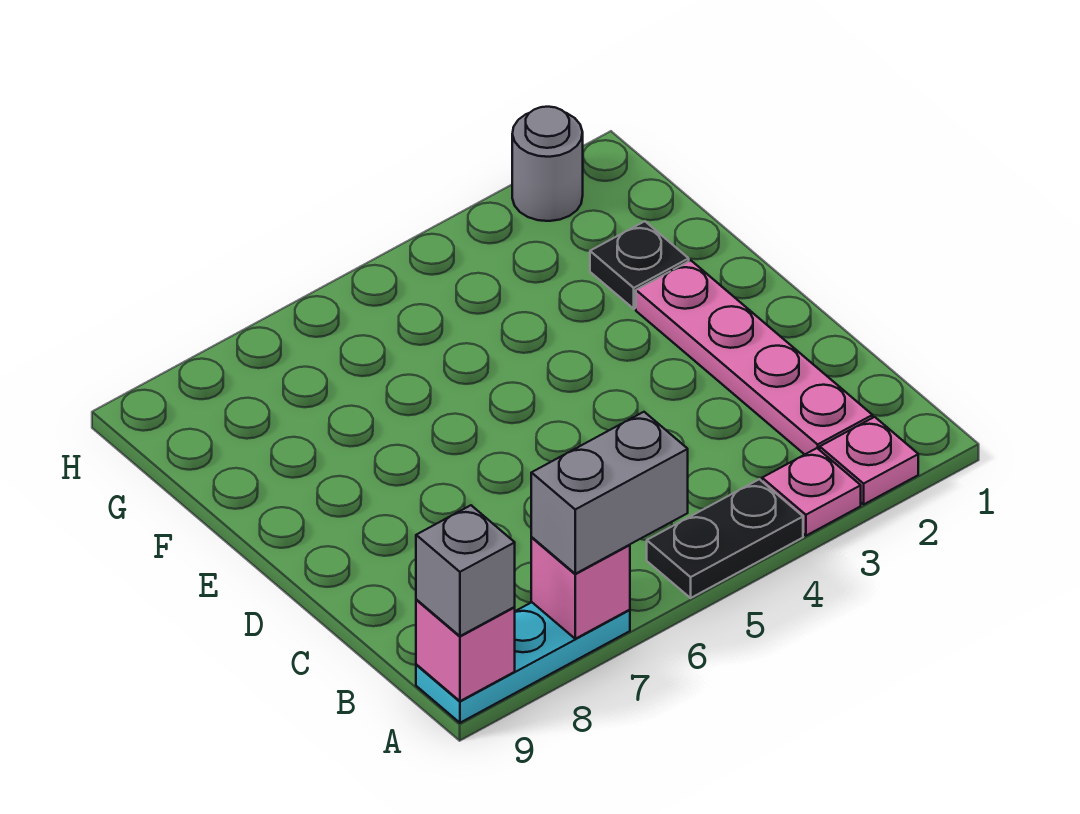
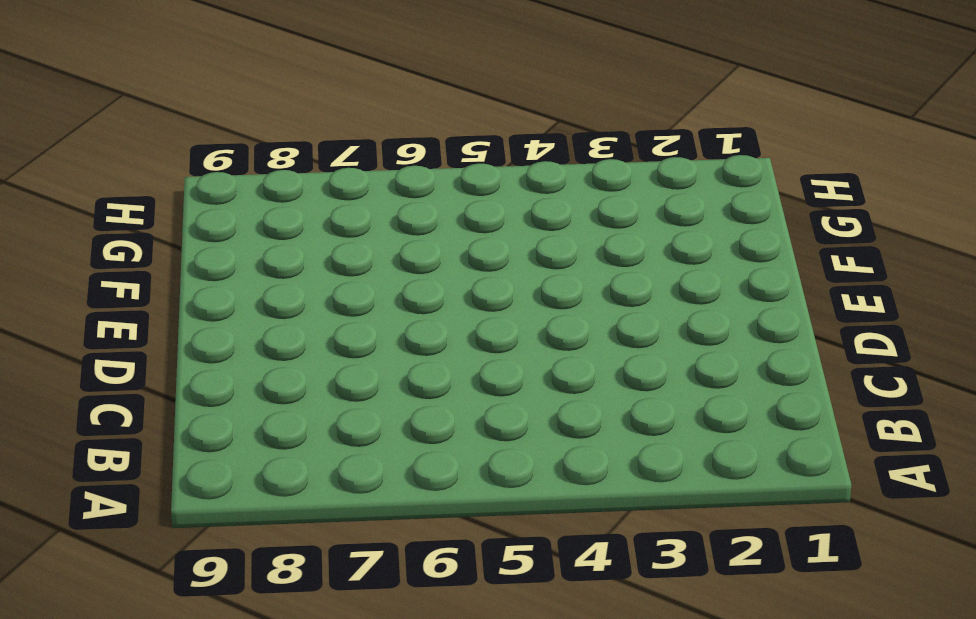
none -> pink 1x1 plate [820,417,918,504]
none -> pink 1x1 plate [762,448,861,536]

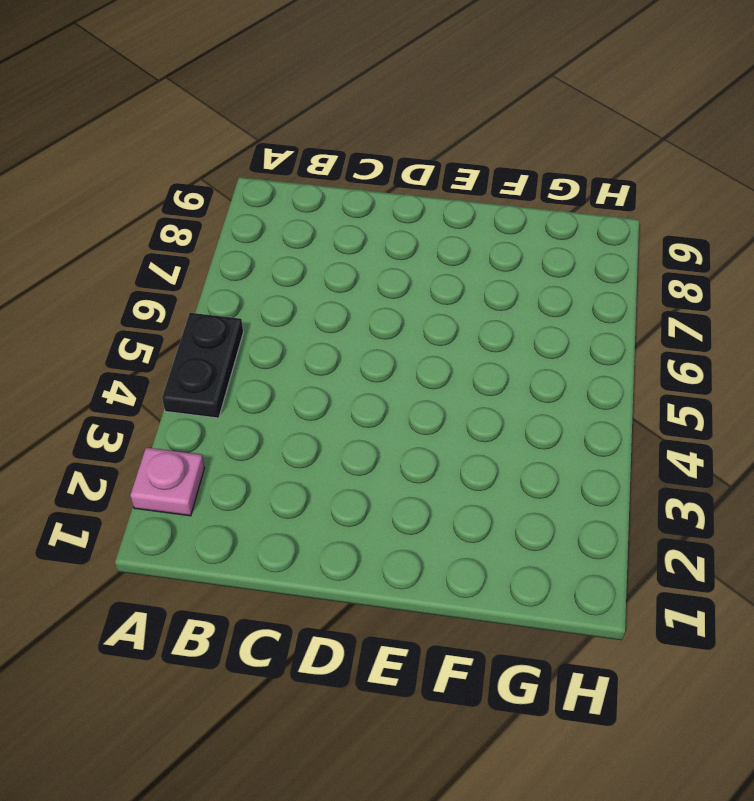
none -> pink 1x1 plate [762,448,861,536]
none -> cyan 1x3 plate [416,602,630,723]

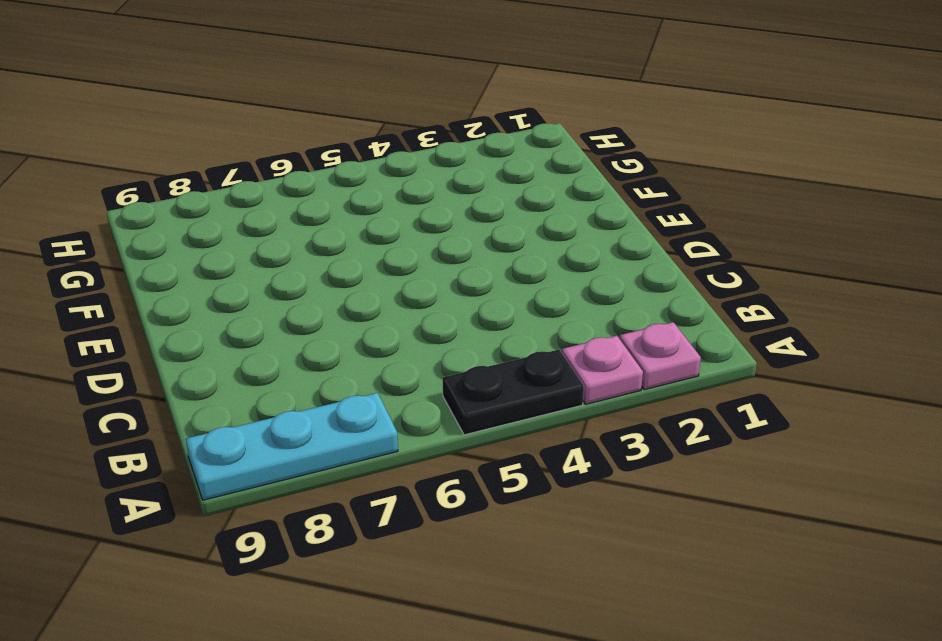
none -> pink 1x4 plate [636,260,873,454]
none -> black 1x1 plate [590,221,689,309]

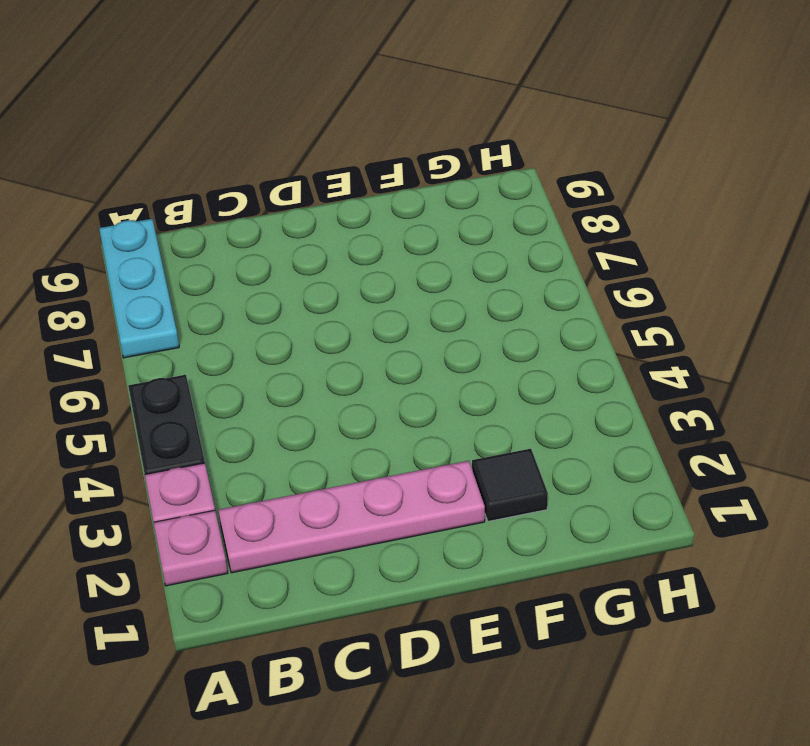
black 1x1 tile [472,449,548,521] -> black 1x1 plate [590,221,689,309]
none -> grey 1x1 round brick [512,107,583,221]
none -> pink 1x1 brick [531,538,630,639]

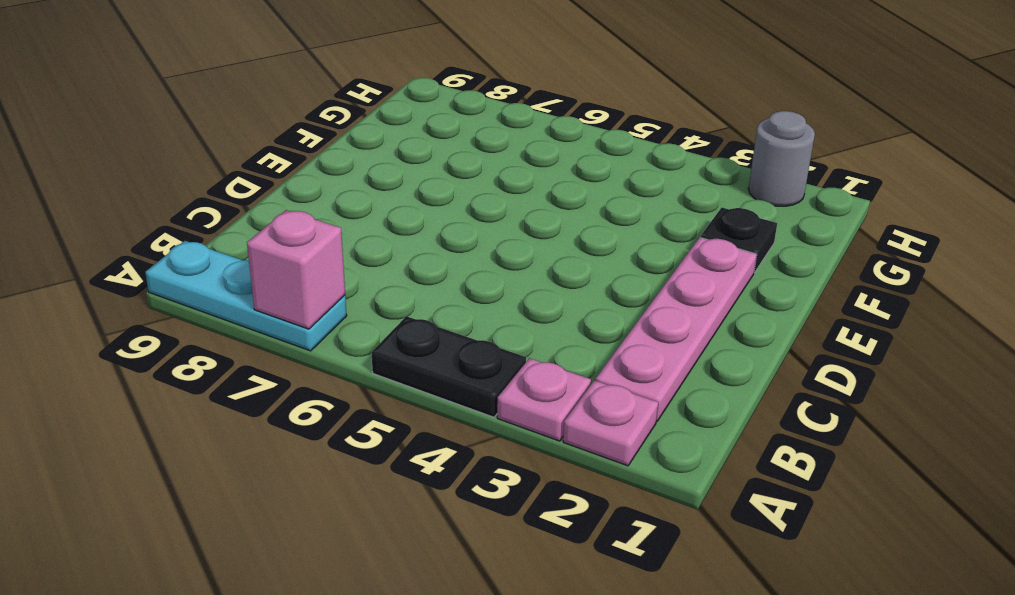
none -> pink 1x1 brick [416,600,515,701]
none -> grey 1x2 brick [531,412,688,574]

